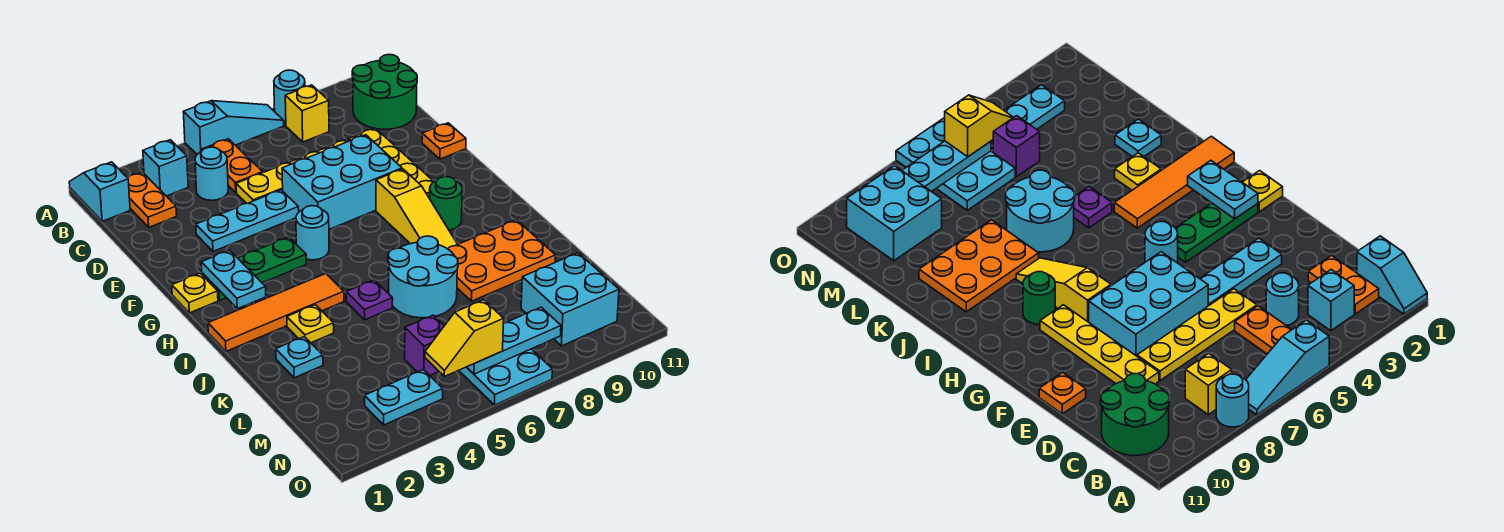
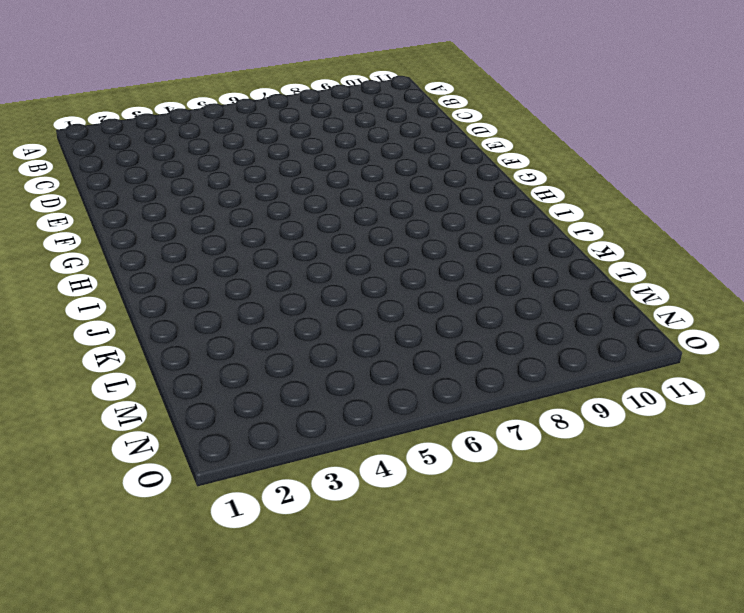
none -> cyan 1x2 slope [69,162,130,221]
none -> cyan 1x3 slope [183,101,284,154]
none -> cyan 1x1 round brick [274,70,305,122]
none -> orange 1x2 plate [128,172,177,227]

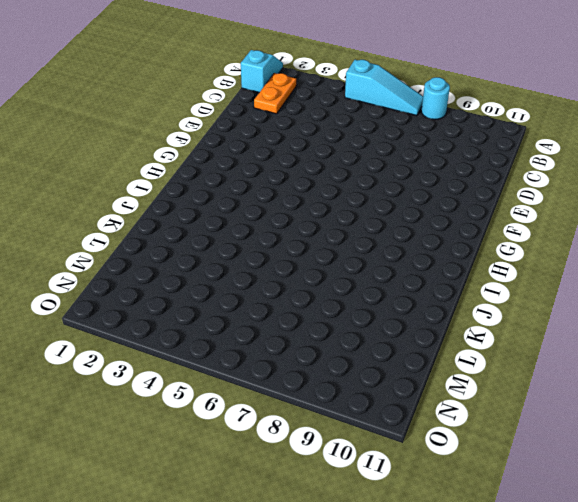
none -> cyan 1x1 brick [143,140,188,196]
none -> orange 1x2 plate [202,139,263,192]
none -> yellow 1x1 brick [285,85,329,142]
none -> green 2x2 round brick [352,54,417,129]

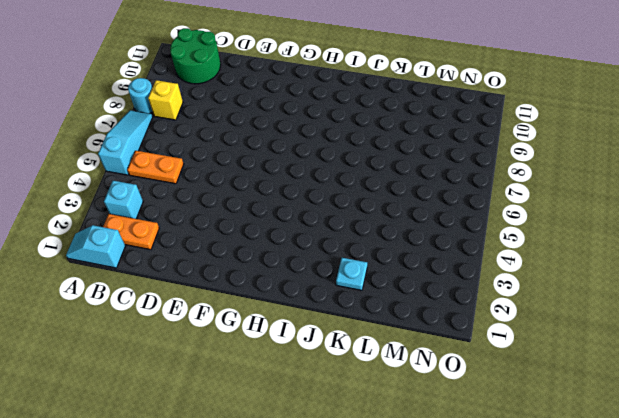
none -> cyan 1x1 round brick [195,147,228,200]
none -> yellow 1x4 plate [236,139,349,203]
none -> yellow 1x4 plate [349,128,434,198]
none -> cyan 1x3 plate [196,190,299,251]

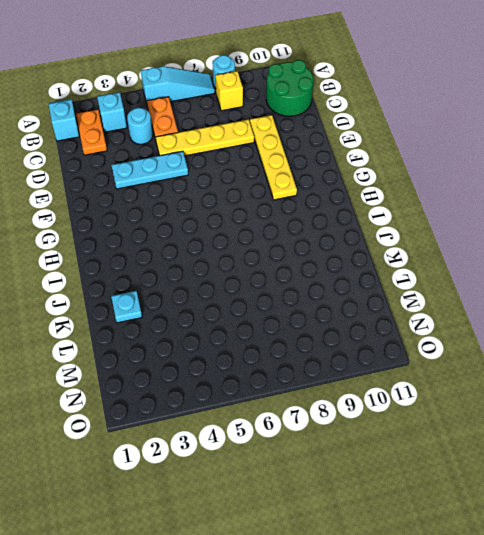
none -> cyan 2x3 brick [282,135,402,229]
none -> orange 1x1 plate [422,123,466,159]
none -> yellow 1x1 plate [172,273,218,313]
none -> green 1x3 plate [202,237,306,300]

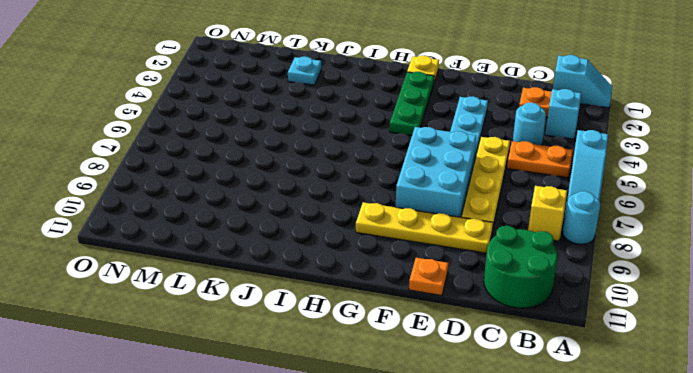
none -> cyan 1x1 round brick [296,206,329,260]
none -> yellow 1x3 slope [376,169,458,249]
none -> green 1x1 round brick [429,177,462,230]
none -> orange 1x4 tile [208,274,344,351]

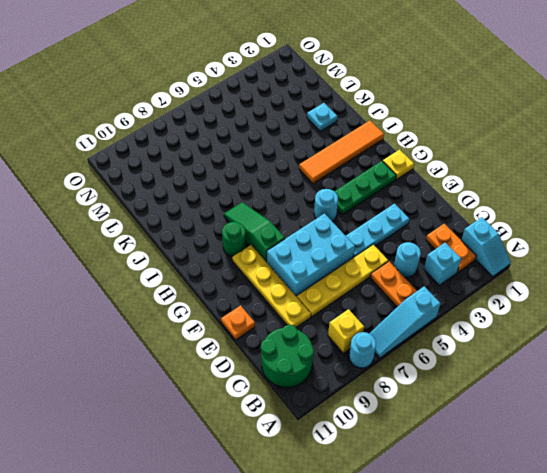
green 1x3 slope [224,202,285,262] -> yellow 1x3 slope [376,169,458,249]
none -> yellow 1x1 plate [287,305,334,343]
none -> purple 1x1 plate [346,280,393,320]
none -> cyan 2x2 round brick [388,236,458,318]
none -> orange 2x3 plate [448,220,556,301]

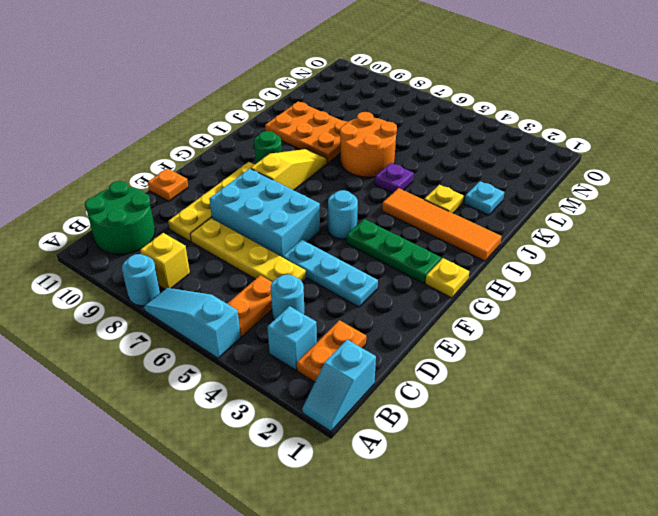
orange 2x2 round brick [340,112,397,177] -> cyan 2x2 round brick [388,236,458,318]
none -> purple 1x1 brick [405,315,444,375]
none -> cyan 2x3 plate [459,349,552,405]
none -> cyan 2x2 brick [521,253,619,346]
none -> cyan 1x2 plate [365,370,443,425]

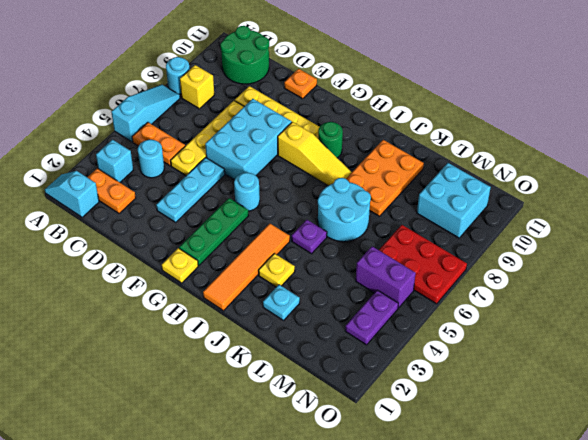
purple 1x2 brick [356,246,416,308] -> purple 1x1 brick [405,315,444,375]
red 2x3 plate [379,225,467,304] -> cyan 2x3 plate [459,349,552,405]
purple 1x2 plate [345,290,398,345] -> cyan 1x2 plate [365,370,443,425]
none -> cyan 1x2 plate [201,250,266,309]
none -> cyan 1x3 plate [467,307,561,374]
none -> yellow 1x2 slope [425,300,504,376]

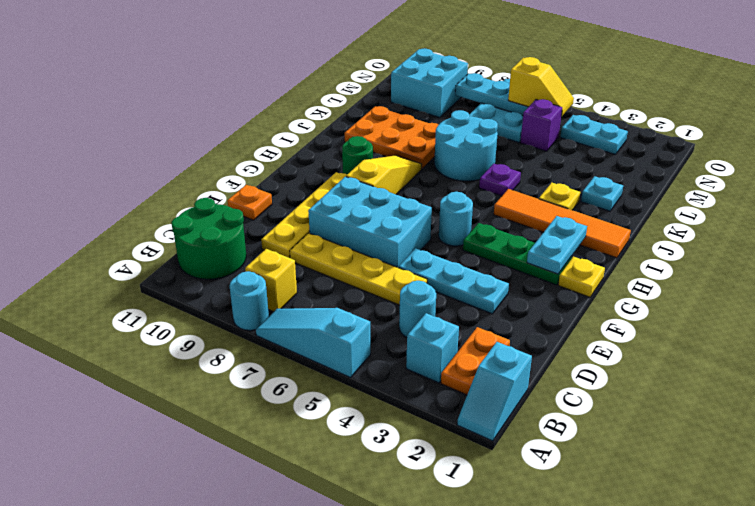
none -> orange 1x2 plate [202,139,263,192]

